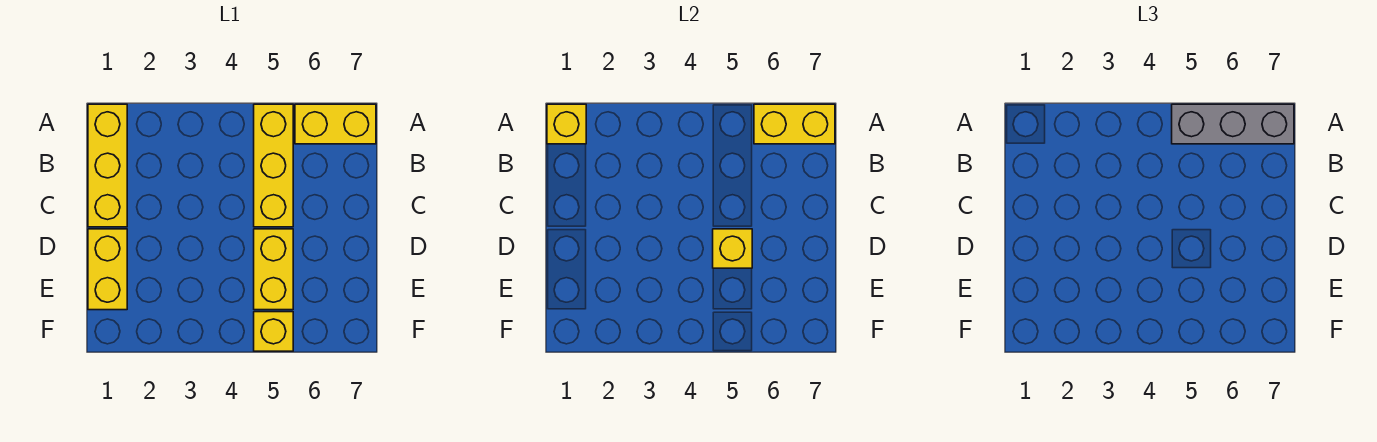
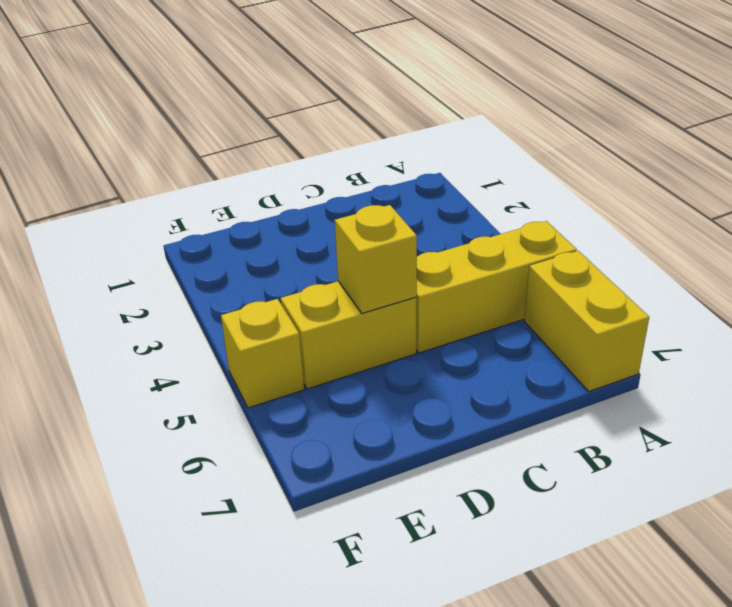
none -> yellow 1x3 brick [88,104,127,227]
none -> yellow 1x2 brick [88,229,127,310]

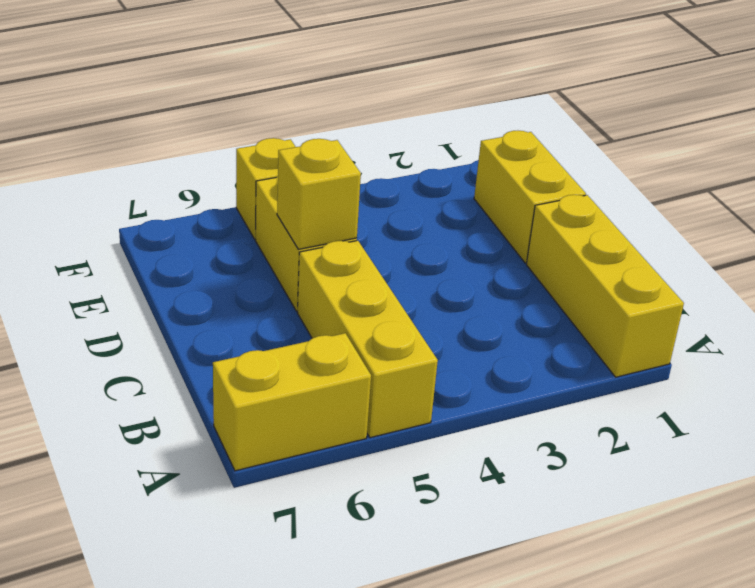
none -> yellow 1x1 brick [547,104,586,144]
none -> yellow 1x2 brick [754,104,835,144]

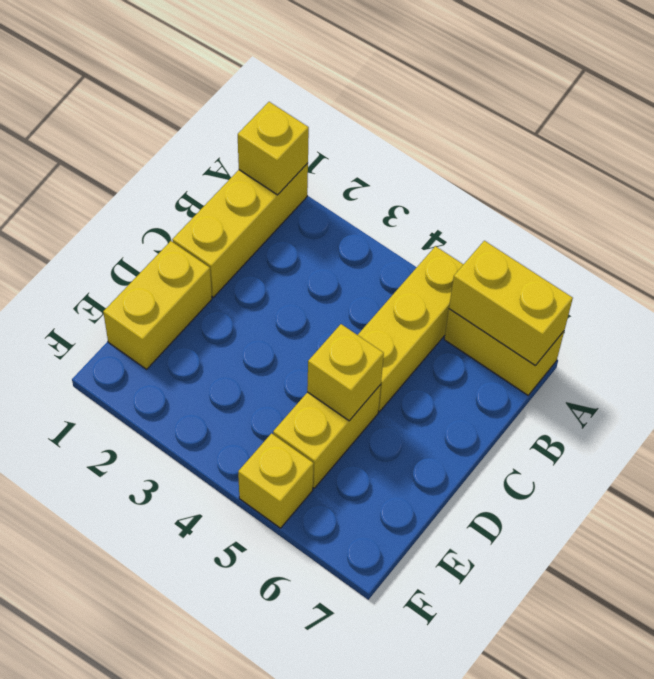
none -> grey 1x3 brick [1172,104,1294,144]

